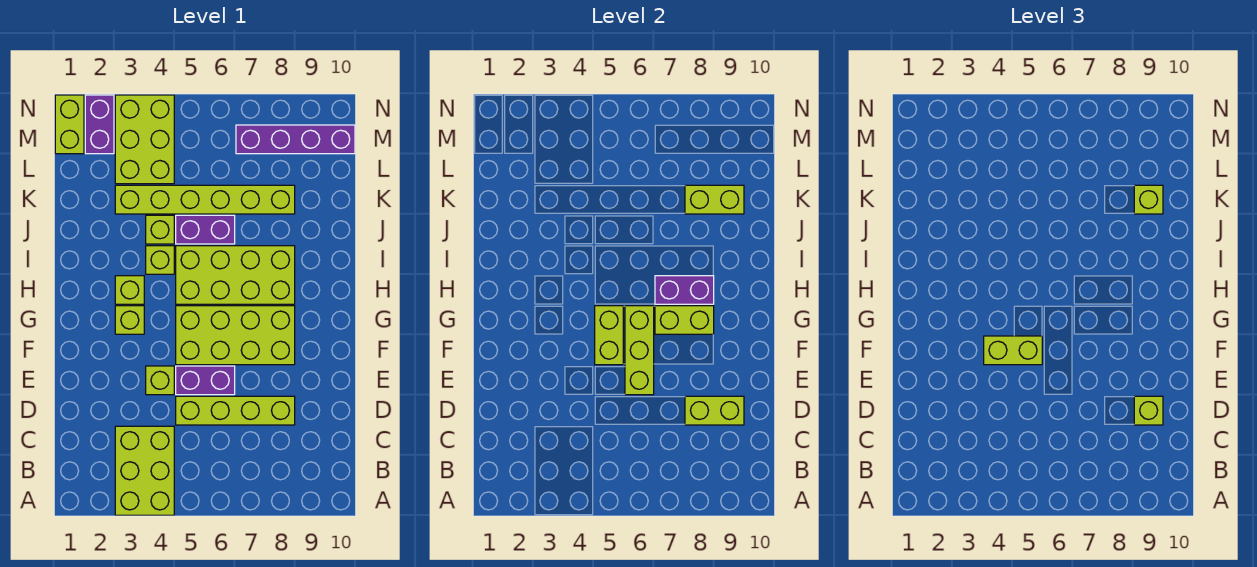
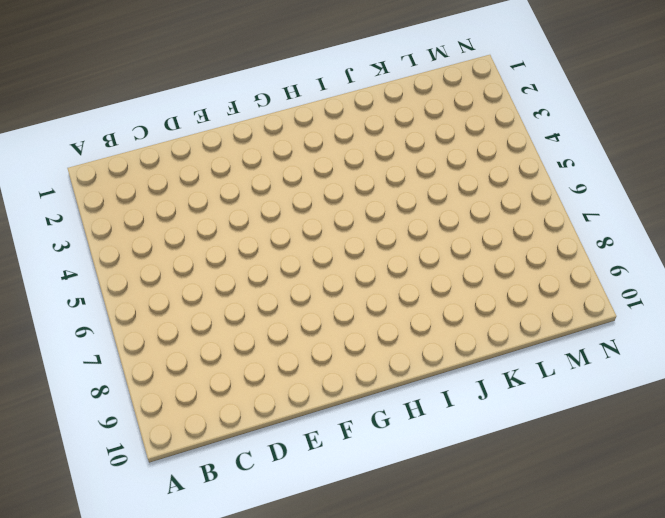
none -> lime 2x3 brick [115,426,174,515]
none -> lime 1x4 brick [176,396,295,425]
none -> lime 1x1 brick [146,366,174,395]

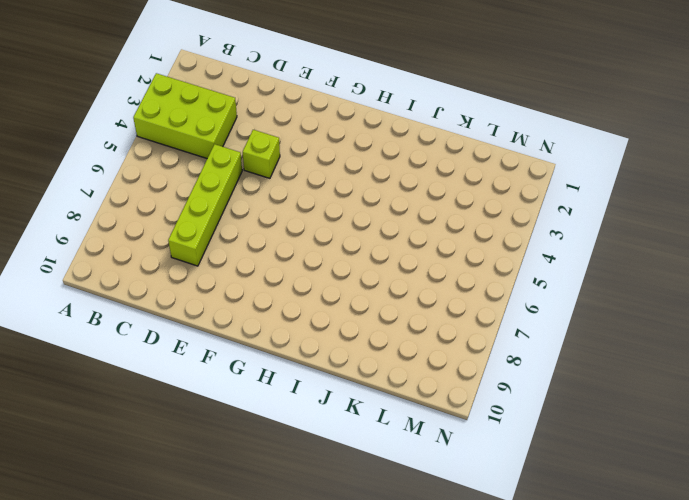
none -> purple 1x2 brick [176,366,235,395]
none -> lime 2x4 brick [176,306,295,365]
none -> lime 1x1 brick [115,306,144,334]

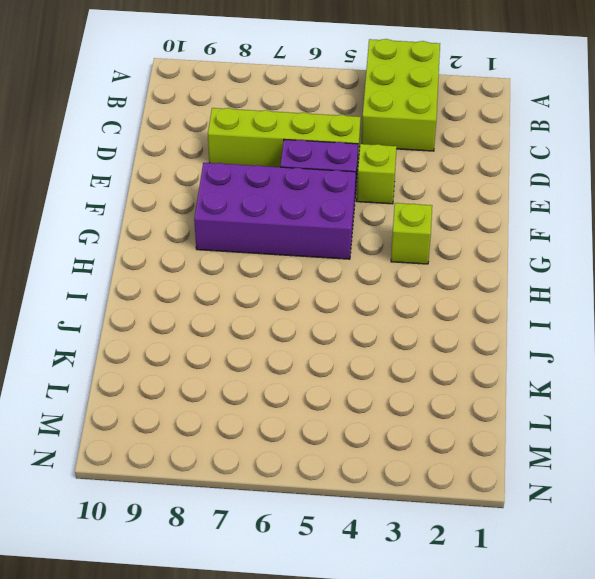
purple 2x4 brick [194,163,356,259] -> lime 2x4 brick [176,306,295,365]
none -> lime 1x1 brick [115,276,144,304]
none -> lime 2x4 brick [176,246,295,304]
none -> lime 1x1 brick [146,246,174,274]

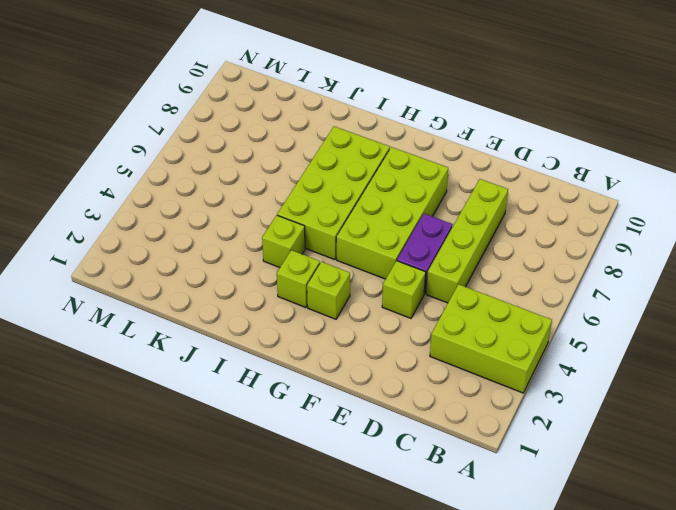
none -> lime 1x1 brick [146,215,174,244]
none -> purple 1x2 brick [176,215,235,244]
none -> lime 1x6 brick [115,185,295,214]

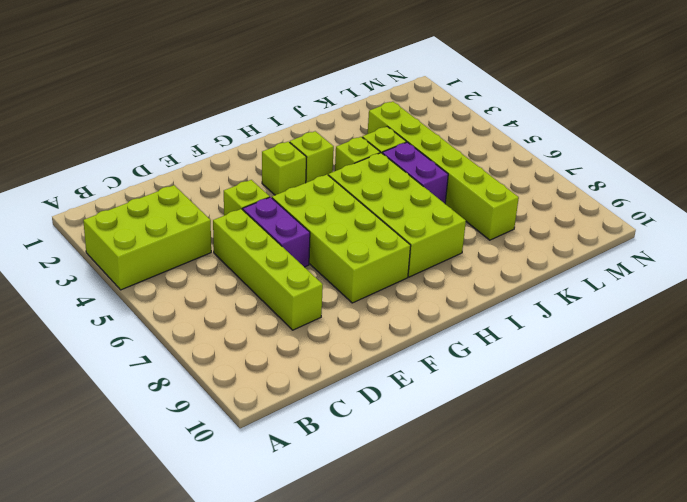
none -> lime 2x3 brick [115,95,174,184]
none -> lime 1x2 brick [55,95,84,154]
none -> purple 1x2 brick [85,95,114,154]

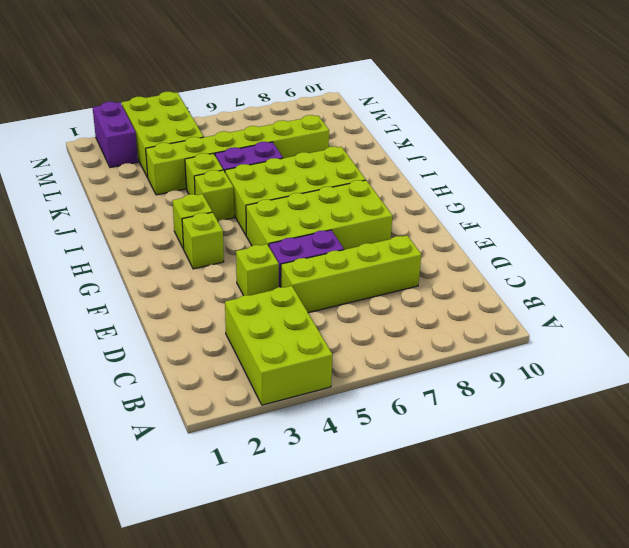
none -> lime 1x2 brick [55,95,84,154]
none -> purple 1x4 brick [236,125,355,154]
none -> lime 1x2 brick [685,396,744,425]

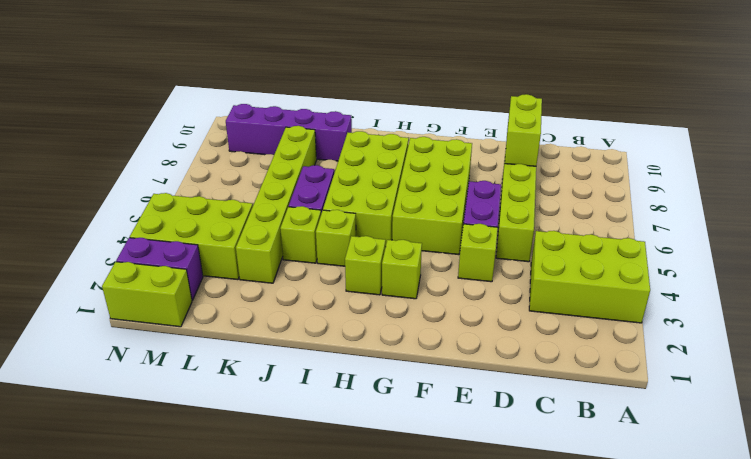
purple 1x4 brick [226,104,352,161] -> purple 1x4 brick turned to [236,125,355,154]
none -> lime 1x3 brick [625,306,654,395]
none -> lime 1x2 brick [595,306,623,365]
none -> lime 1x2 brick [655,306,714,334]

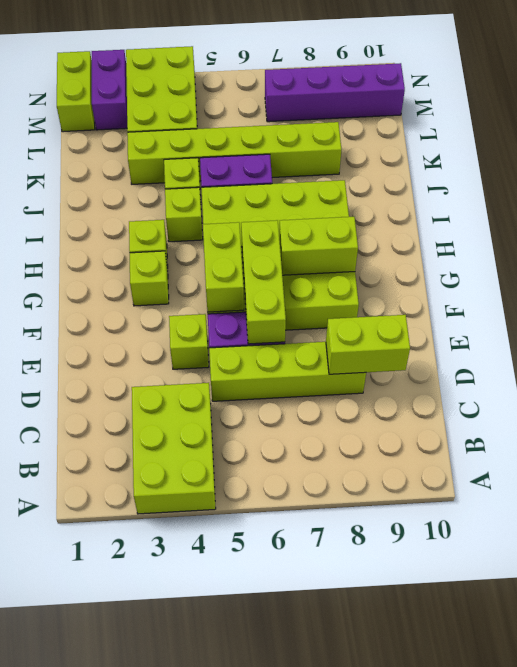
none -> purple 1x2 brick [655,276,714,304]
none -> lime 1x2 brick [685,185,744,214]
none -> lime 1x1 brick [1134,396,1163,425]

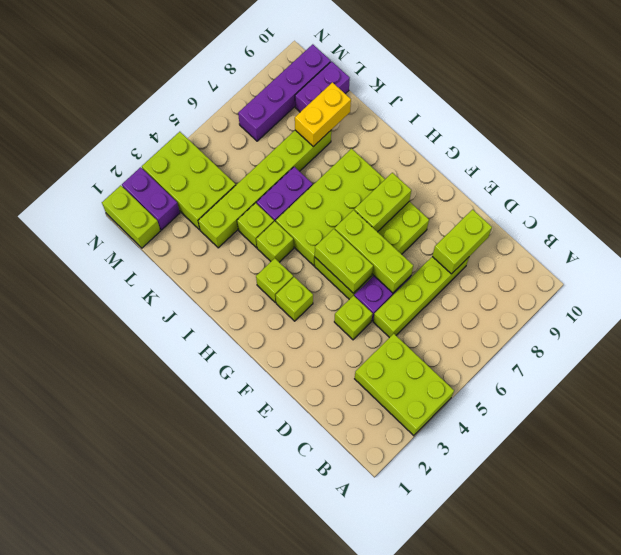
yellow 1x2 brick [295,82,351,147] -> lime 1x2 brick [685,185,744,214]
purple 1x2 brick [295,61,350,112] -> purple 1x2 brick moved to [655,276,714,304]
none -> lime 1x1 brick [1134,396,1163,425]
none -> lime 1x2 brick [984,336,1042,365]
none -> lime 1x1 brick [1134,185,1163,214]

